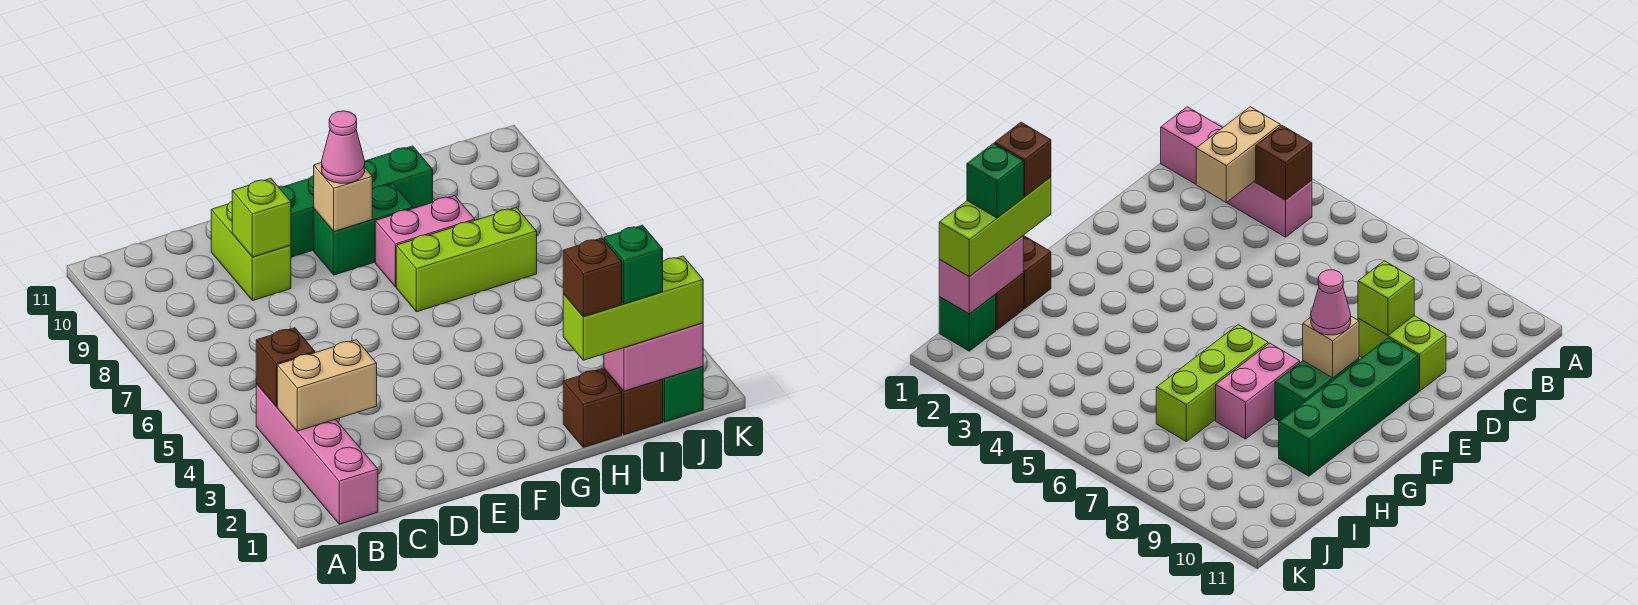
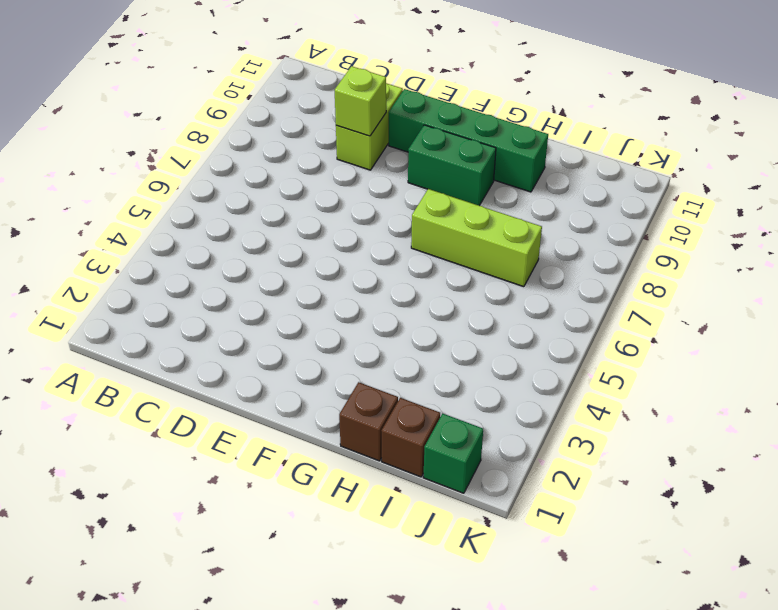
none -> pink 1x4 brick [256,384,378,524]
none -> pink 1x2 brick [375,196,475,287]
none -> tan 1x2 brick [277,340,377,431]

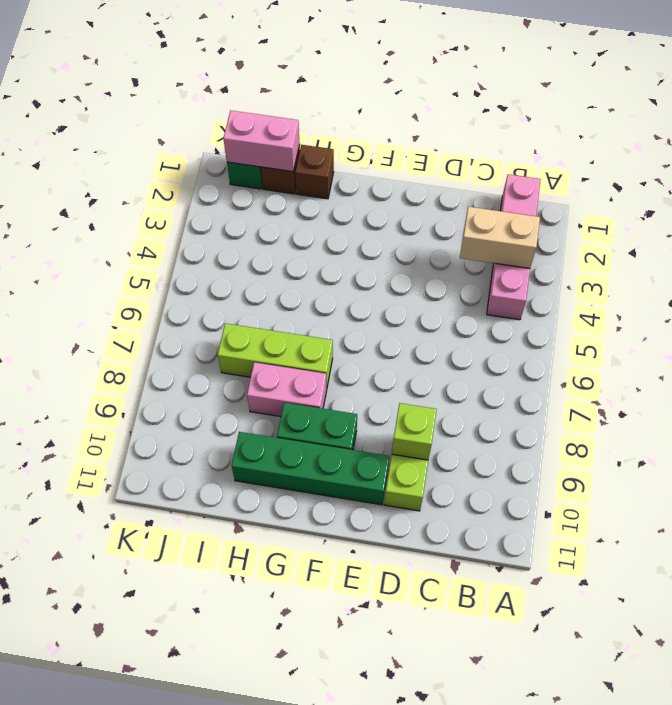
none -> brown 1x1 brick [256,328,315,406]
none -> tan 1x1 brick [314,162,372,232]
none -> pink 1x1 cone [322,111,365,183]

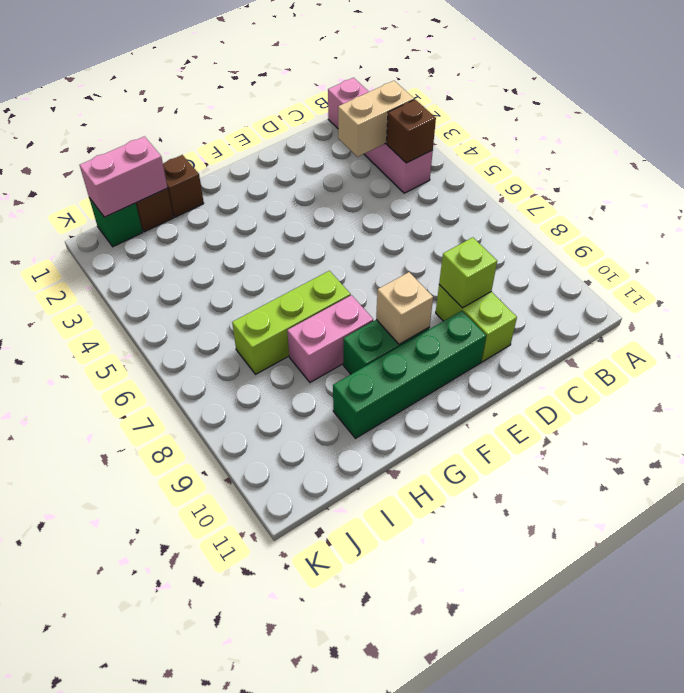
none -> pink 1x1 cone [322,111,365,183]
none -> lime 1x3 brick [563,256,703,360]
none -> brown 1x1 brick [563,238,622,317]

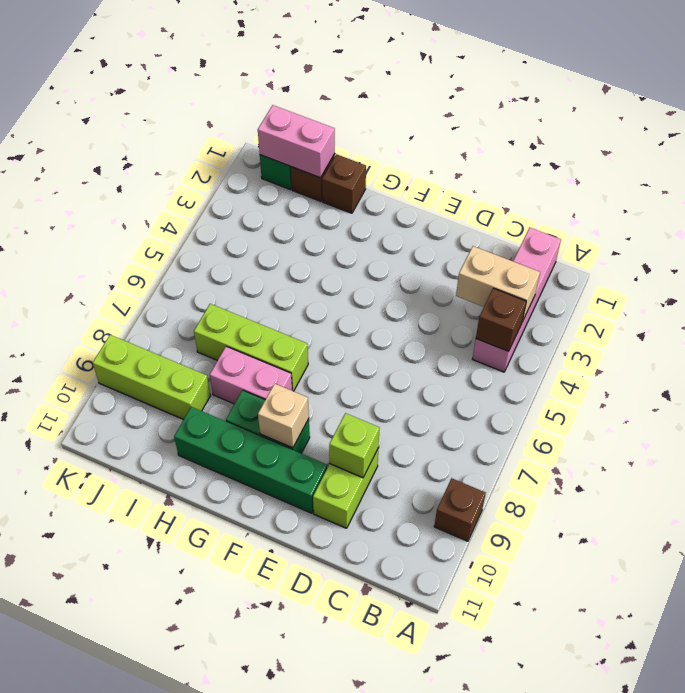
brown 1x1 brick [434,478,486,541] -> brown 1x1 brick moved to [563,238,622,317]
lime 1x3 brick [93,335,210,420] -> lime 1x3 brick moved to [563,256,703,360]
none -> pink 1x1 cone [322,111,365,183]
none -> green 1x1 brick [604,225,663,304]

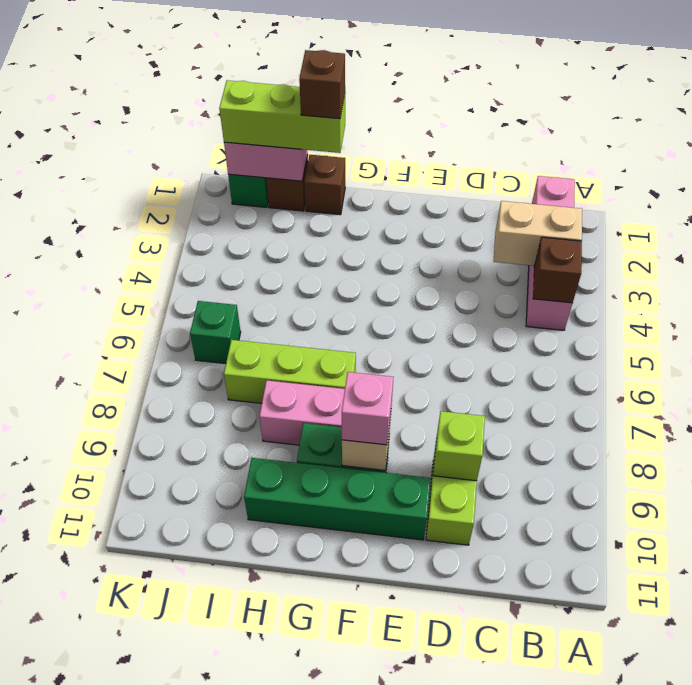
pink 1x1 brick [342,372,393,445] -> pink 1x1 cone [322,111,365,183]
green 1x1 brick [190,301,241,364] -> green 1x1 brick moved to [604,225,663,304]

